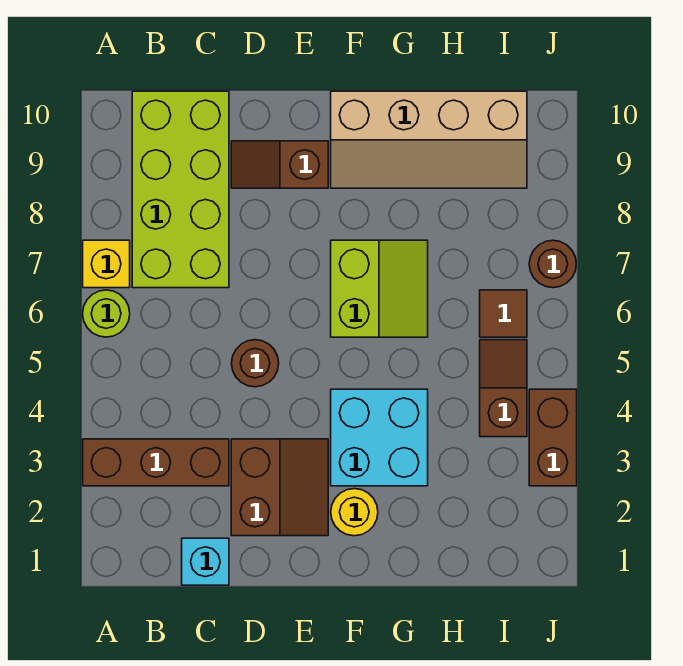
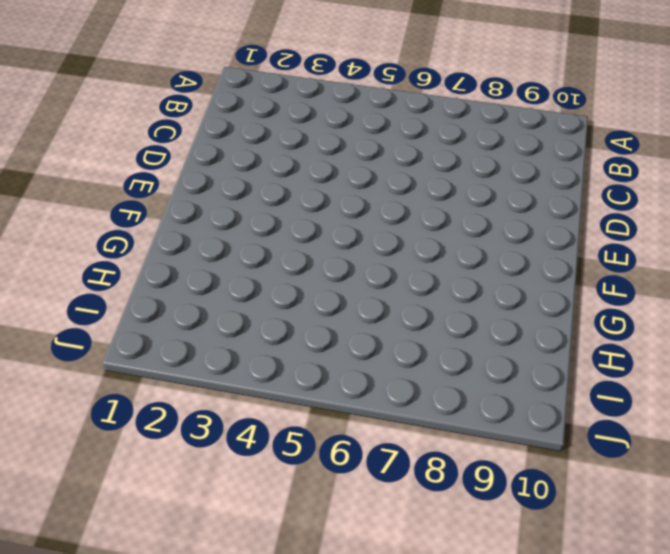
none -> brown 1x3 brick [83,439,229,486]
none -> lime 1x1 round brick [83,290,130,337]
none -> yellow 1x1 brick [83,240,130,288]

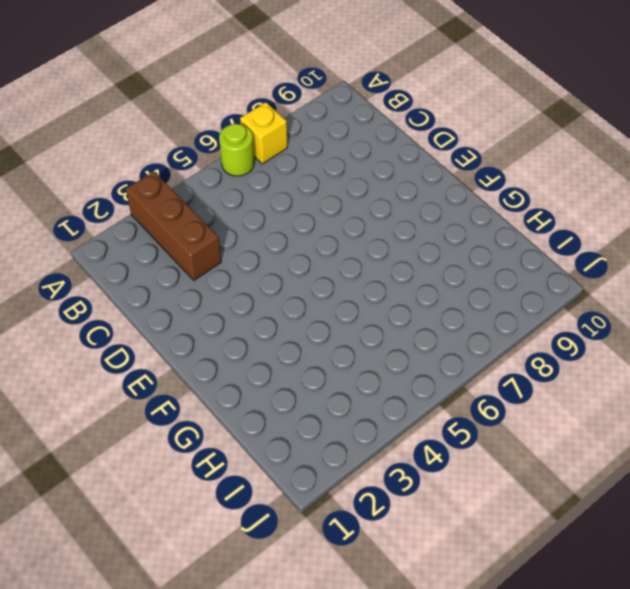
none -> lime 2x4 brick [132,91,229,288]
none -> cyan 1x1 brick [182,538,229,585]
none -> brown 2x2 slope [231,439,328,536]

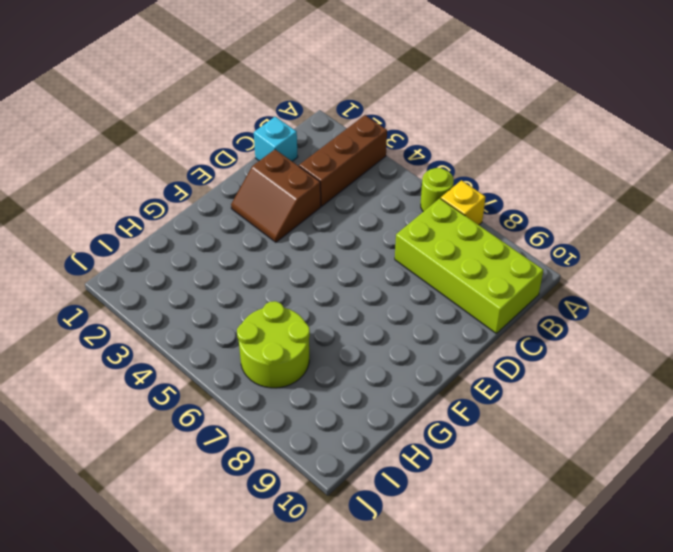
lime 2x2 round brick [237,301,310,388] -> brown 1x1 tile [480,290,527,337]
none -> brown 1x1 round brick [231,340,279,387]
none -> brown 1x2 slope [231,141,328,188]
none -> yellow 1x1 round brick [331,489,378,536]

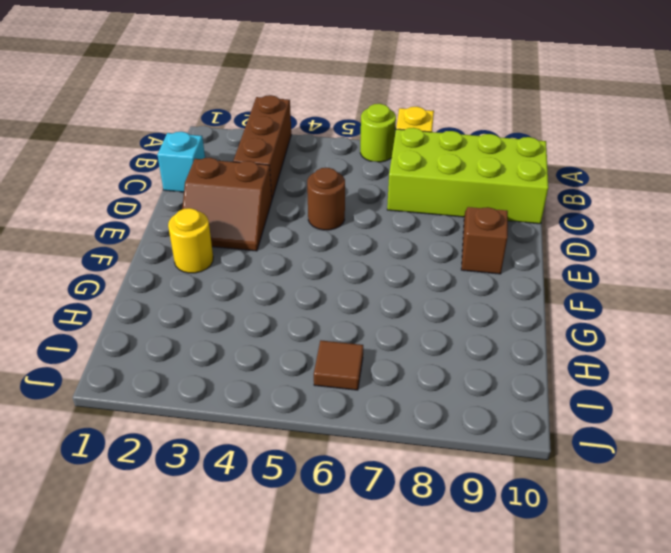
none -> cyan 2x2 brick [331,389,428,486]
none -> lime 2x2 slope [331,240,428,337]
none -> tan 2x4 slope [331,91,527,188]

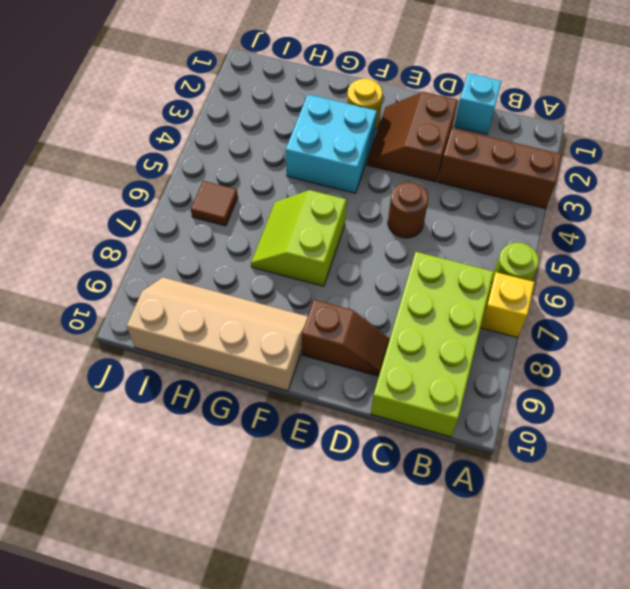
none -> brown 1x2 slope [480,340,527,437]
none -> brown 1x2 brick [529,389,577,486]
none -> brown 1x1 round brick [529,240,576,288]

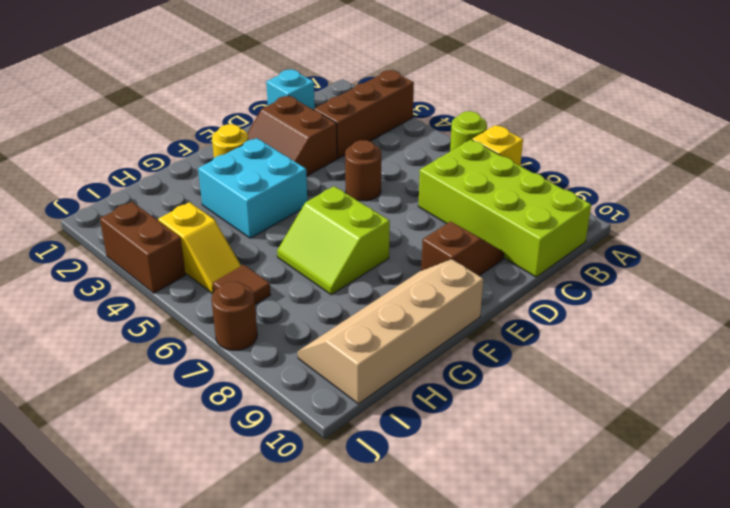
yellow 1x2 slope [158,202,241,294] -> brown 1x2 slope [480,340,527,437]

